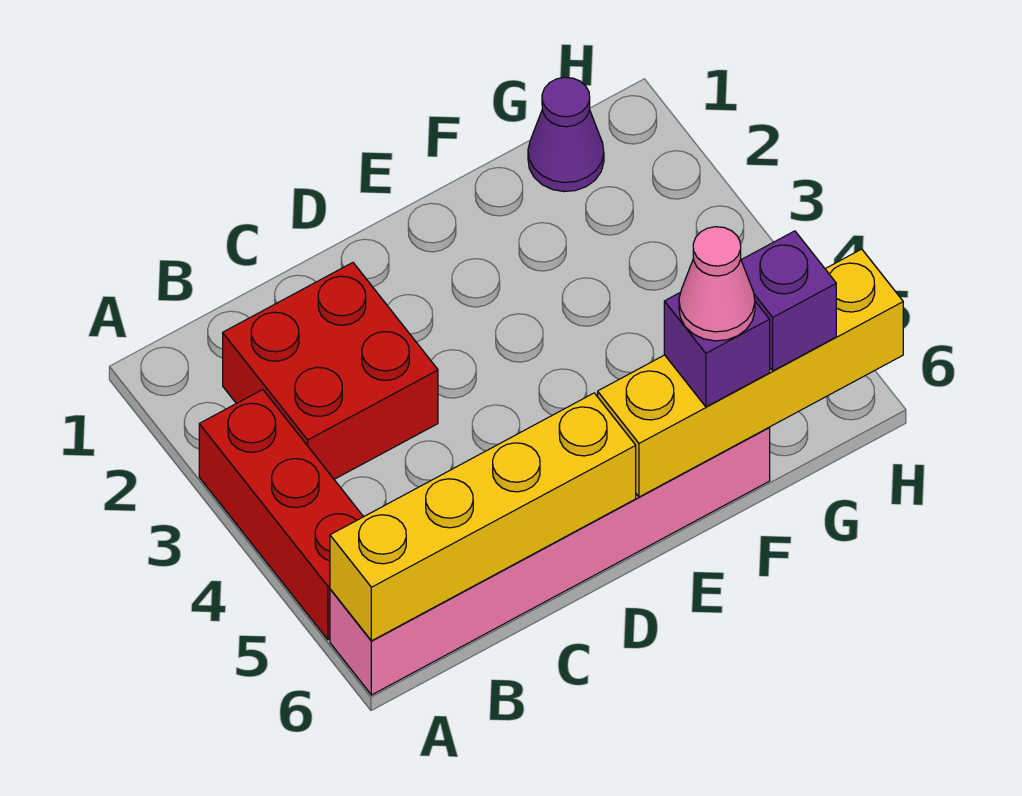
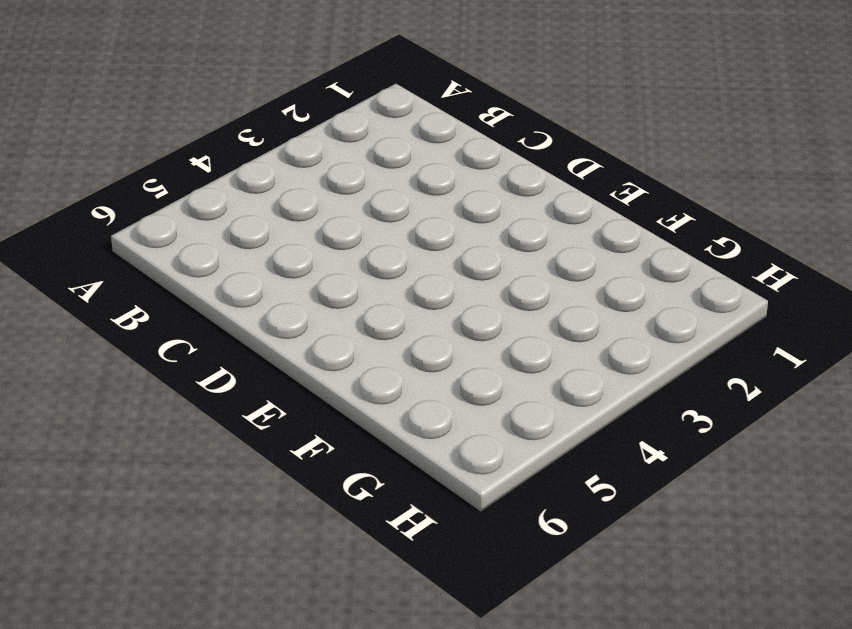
none -> red 1x3 brick [199,390,364,640]
none -> pink 1x6 brick [330,428,770,695]

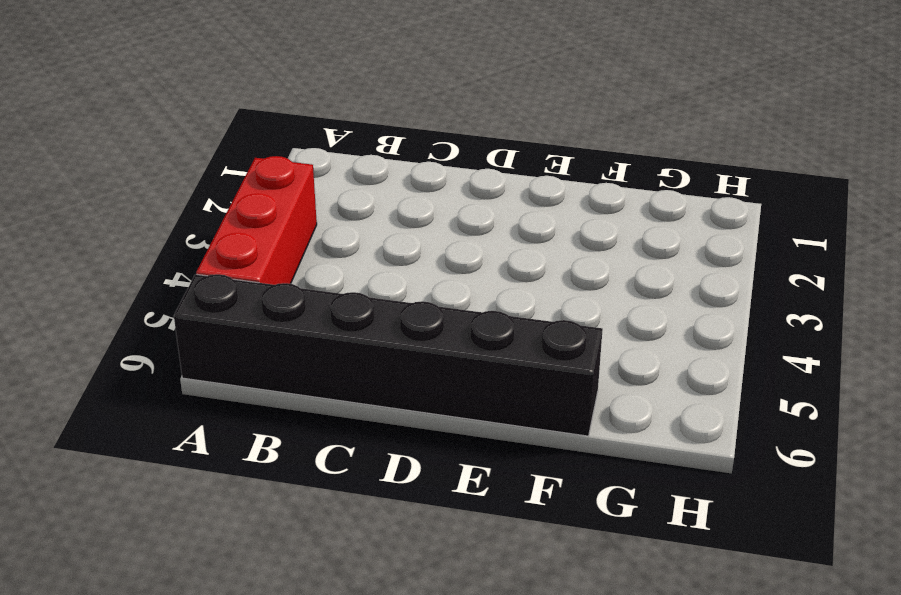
black 1x6 brick [174,274,603,436] -> pink 1x6 brick [330,428,770,695]
none -> red 2x2 brick [223,263,438,479]
none -> purple 1x1 cone [528,77,604,192]

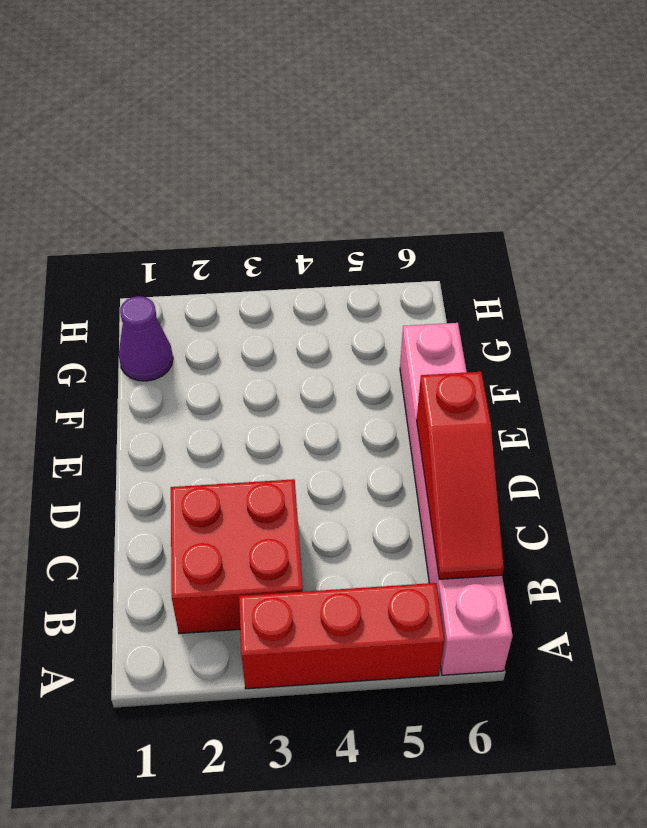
red 1x3 slope [417,372,504,579] -> yellow 1x4 brick [330,393,636,641]
none -> yellow 1x4 brick [598,249,903,497]
none -> purple 1x1 brick [664,292,770,407]

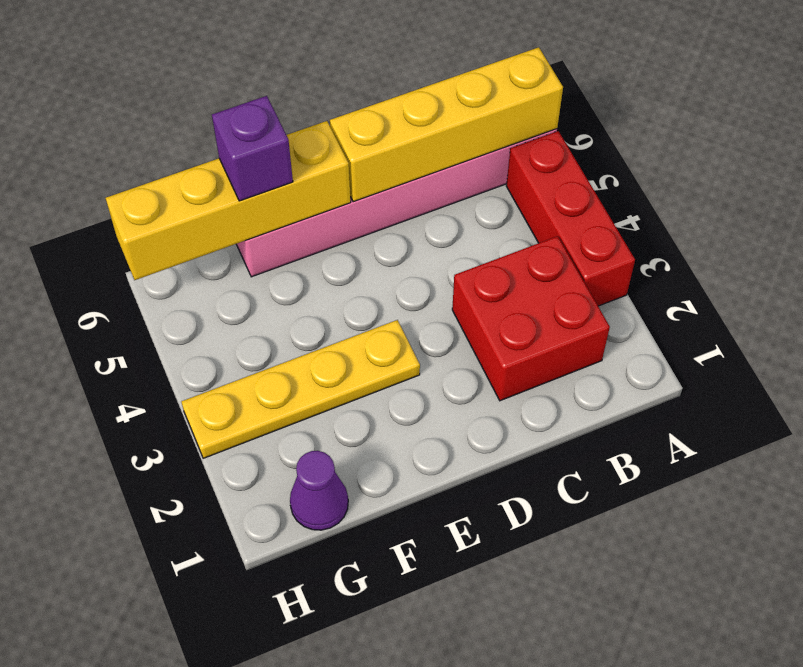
yellow 1x4 plate [182,320,420,458] -> none
none -> purple 1x1 brick [741,231,836,371]
none -> pink 1x1 cone [679,227,755,341]

